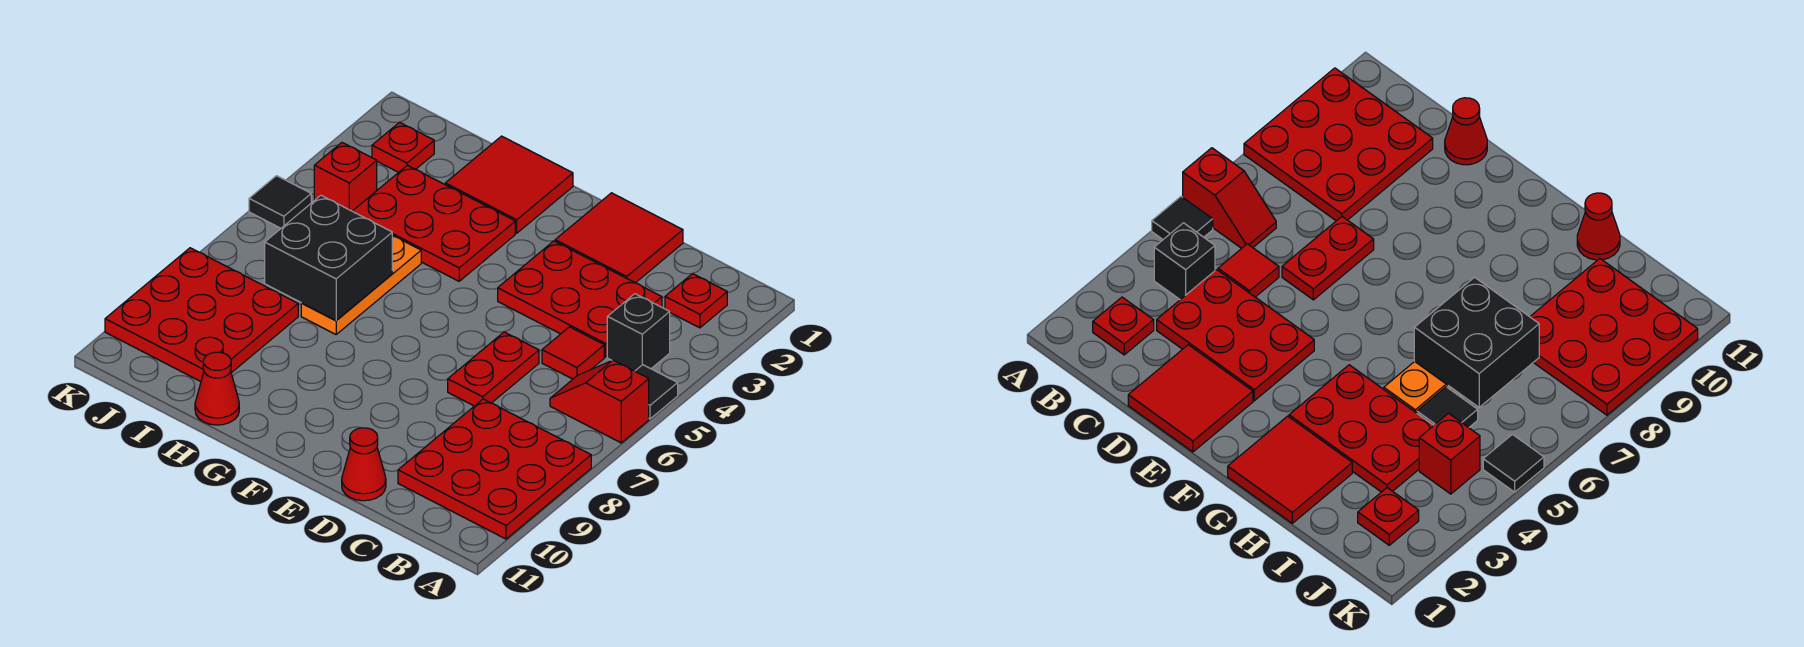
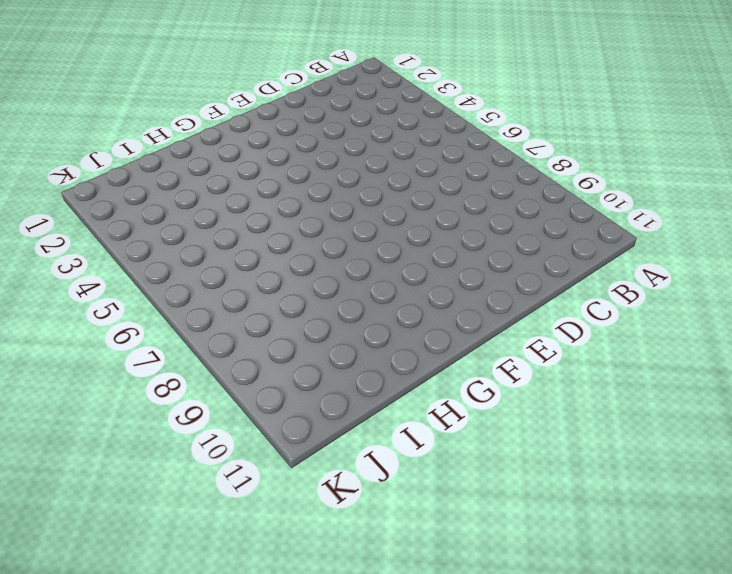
none -> black 1x1 tile [635,365,678,419]
none -> red 1x2 slope [550,360,649,443]
none -> red 3x3 plate [398,399,591,539]

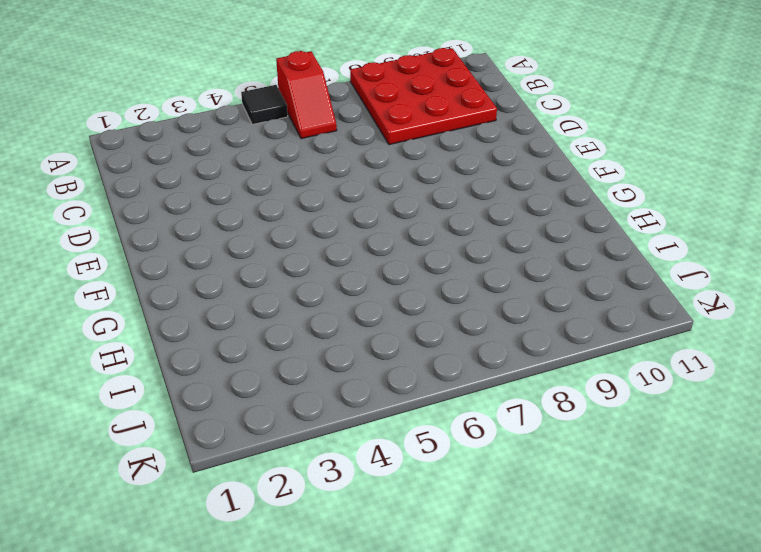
none -> red 1x1 plate [665,274,727,328]
none -> black 1x1 brick [607,294,670,371]
none -> red 2x3 plate [498,241,662,357]

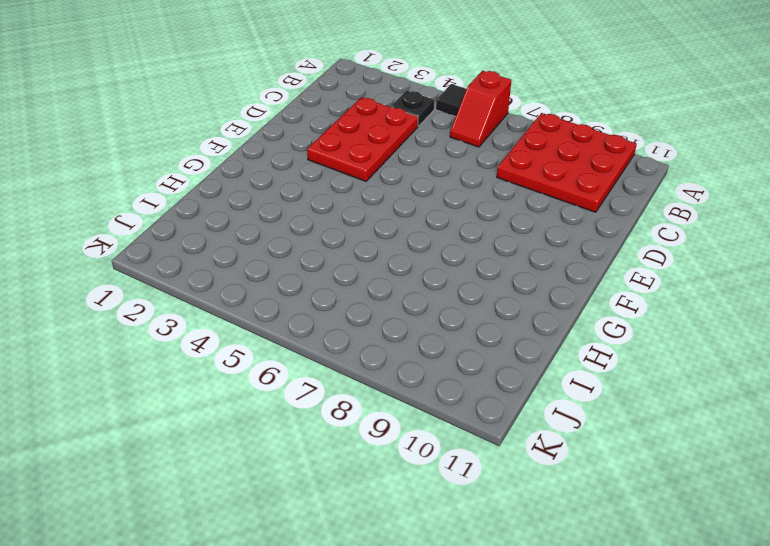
black 1x1 plate [391,91,434,126] -> black 1x1 brick [607,294,670,371]
none -> red 1x1 plate [665,274,727,328]
none -> red 1x1 tile [542,327,604,379]
none -> red 2x2 tile [555,193,683,283]

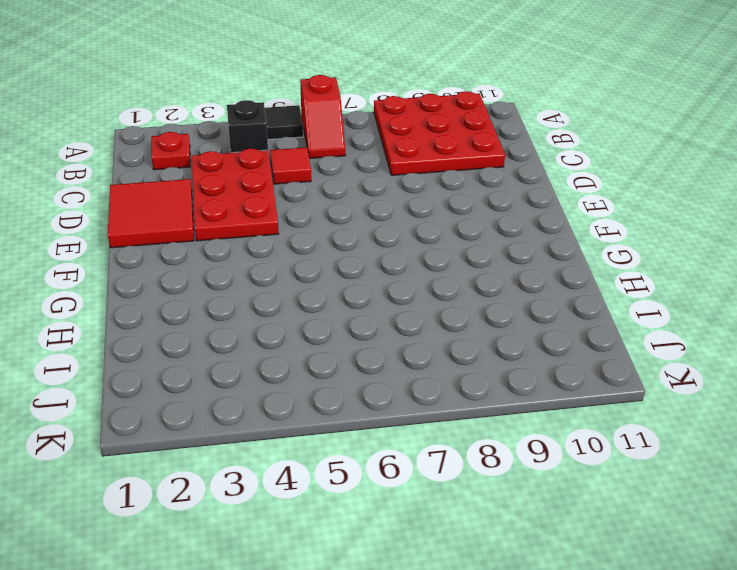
none -> red 1x2 plate [448,332,539,406]
none -> red 1x1 cone [342,428,386,501]
none -> red 2x2 tile [445,136,573,233]

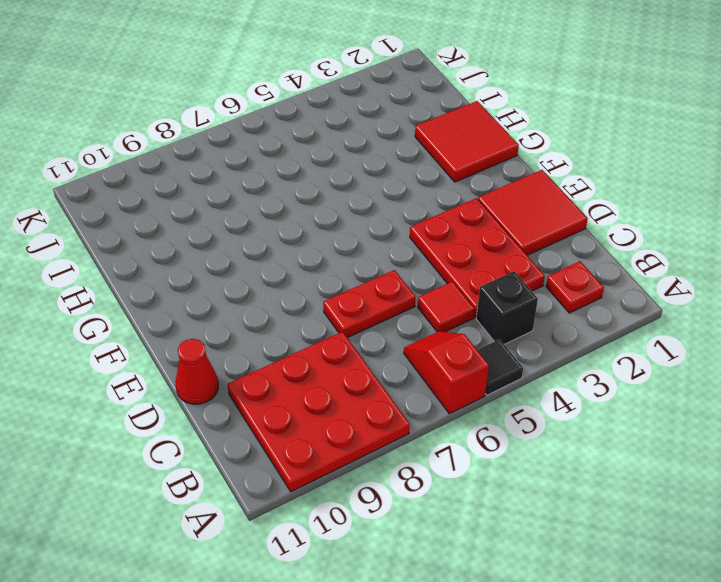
none -> red 2x3 plate [353,165,515,281]
none -> orange 1x3 plate [301,235,421,334]
none -> red 1x1 cone [195,352,239,425]

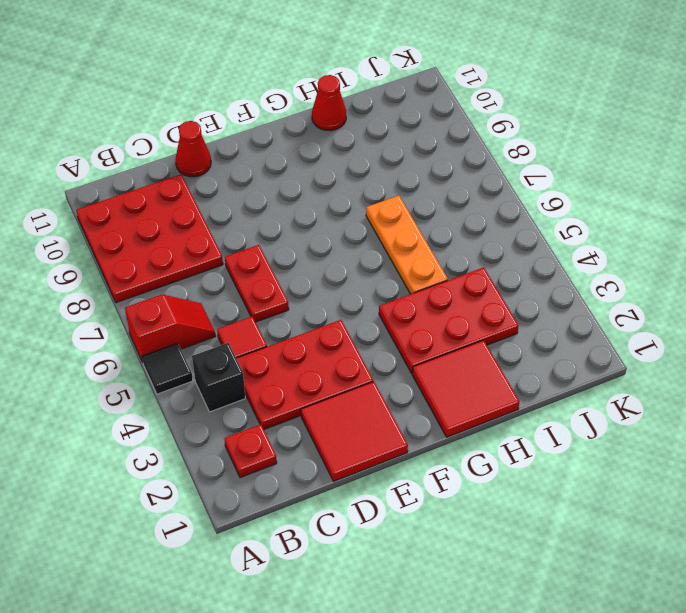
none -> black 1x1 tile [1417,387,1478,428]
none -> red 3x3 plate [105,248,298,382]
none -> red 1x1 plate [372,122,434,172]

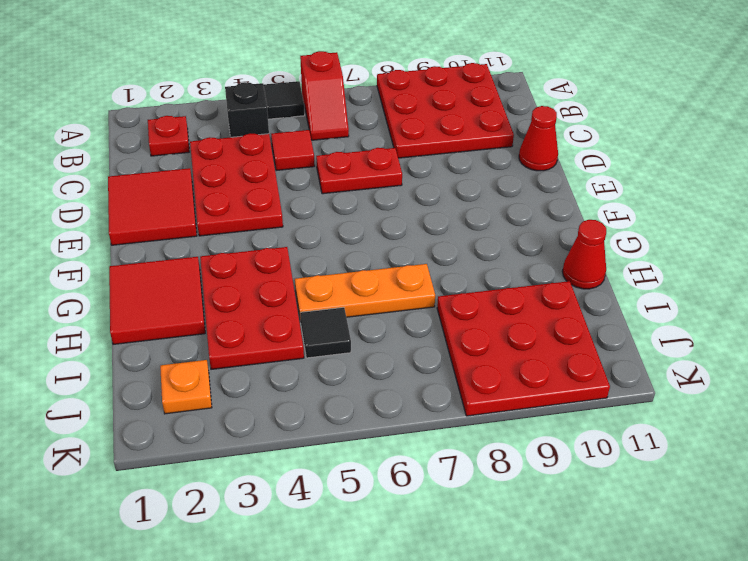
orange 1x1 plate [160,360,212,414] -> red 1x1 plate [372,122,434,172]
none -> red 1x1 brick [314,143,377,211]
none -> black 1x1 tile [249,176,311,228]
none -> black 2x2 brick [265,195,392,321]

